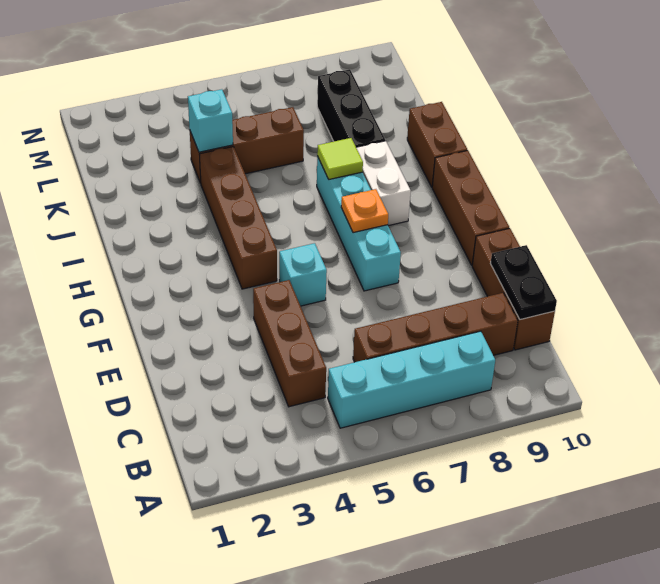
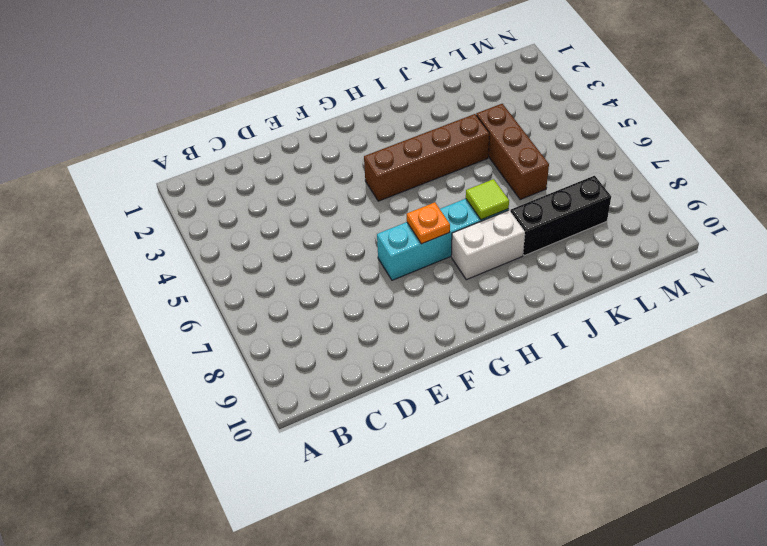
none -> cyan 1x4 brick [328,331,495,428]
none -> brown 1x3 brick [253,280,326,407]
none -> brown 1x4 brick [353,293,518,362]

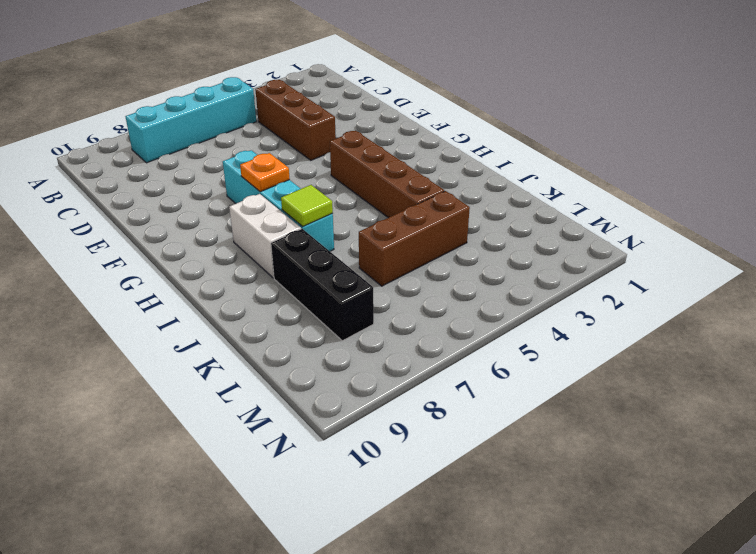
none -> brown 1x4 brick [353,293,518,362]
none -> brown 1x3 brick [472,228,555,350]
none -> cyan 1x1 brick [279,243,327,306]

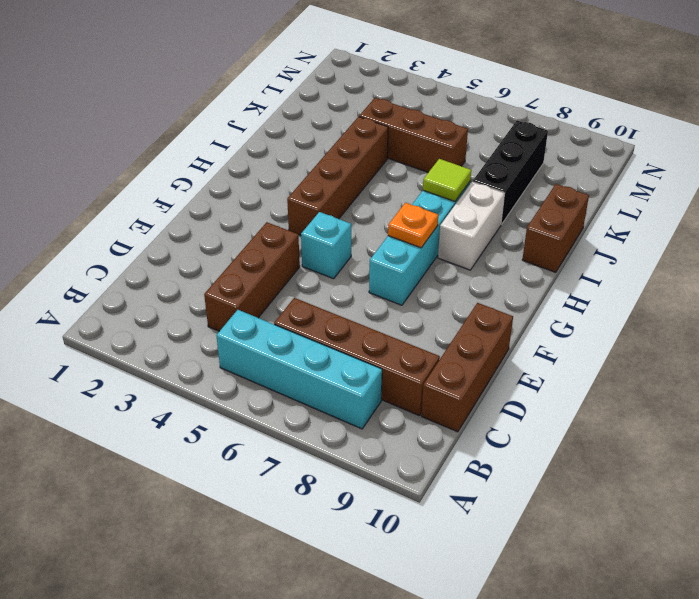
none -> brown 1x3 brick [432,150,509,265]
none -> black 1x2 plate [490,245,557,320]
none -> cyan 1x1 brick [188,89,233,152]

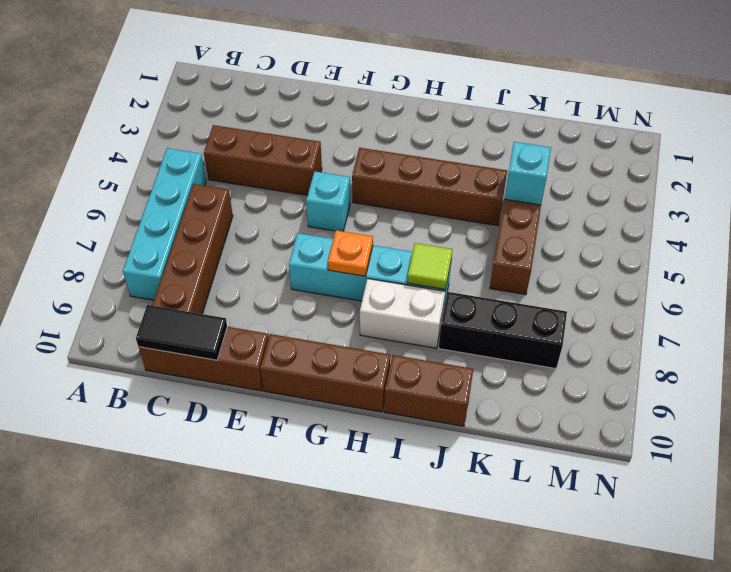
black 1x2 tile [136,305,227,360] -> black 1x2 plate [490,245,557,320]

